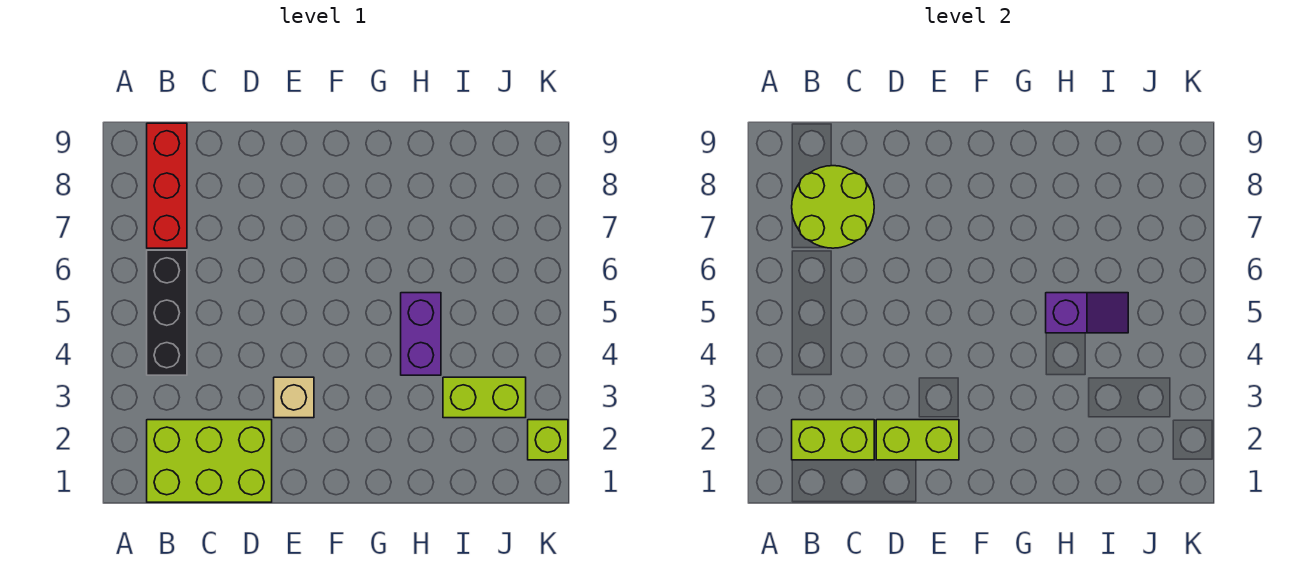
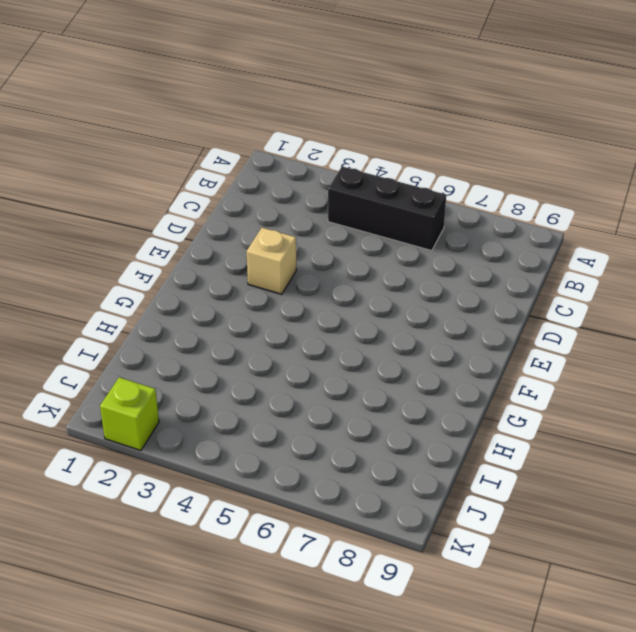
none -> lime 2x3 brick [147,420,272,502]
none -> red 1x3 brick [147,123,187,248]

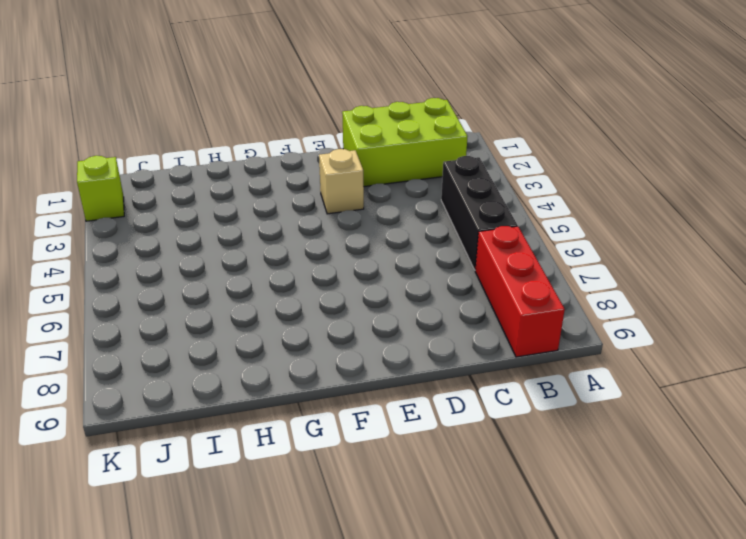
none -> purple 1x2 brick [401,293,441,375]
none -> lime 1x2 brick [443,377,526,418]

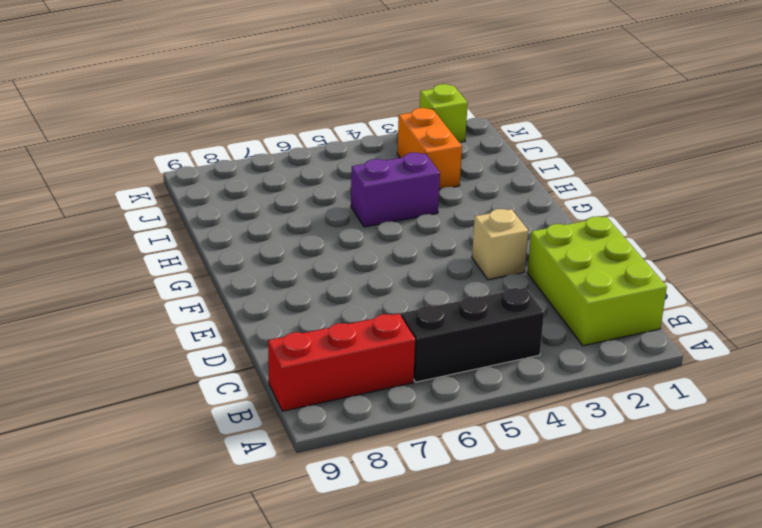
orange 1x2 brick [397,108,462,190] -> lime 1x2 brick [443,377,526,418]
none -> lime 1x2 brick [792,420,874,460]
none -> lime 2x2 round brick [792,166,874,248]

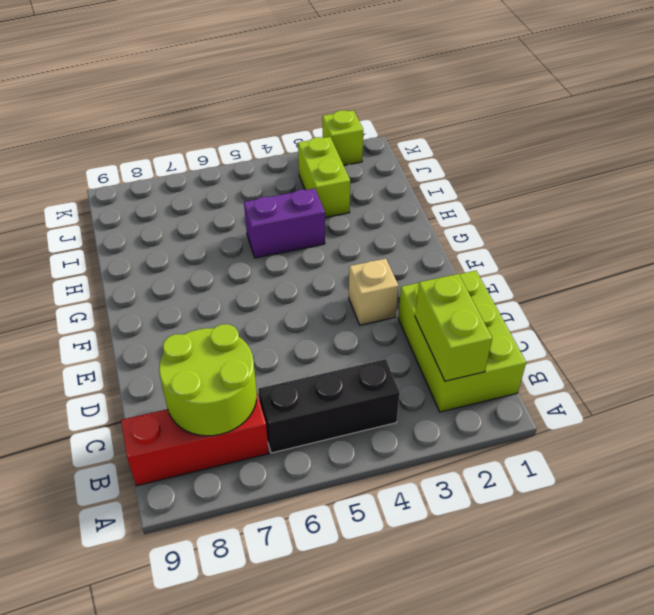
none -> lime 1x2 brick [876,420,959,460]
none -> purple 1x2 slope [1046,293,1128,333]

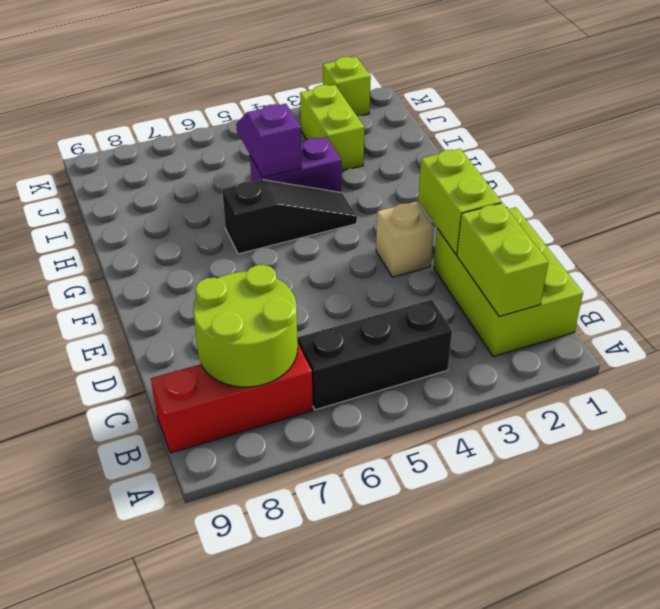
black 1x3 slope [222,180,357,254] -> none

